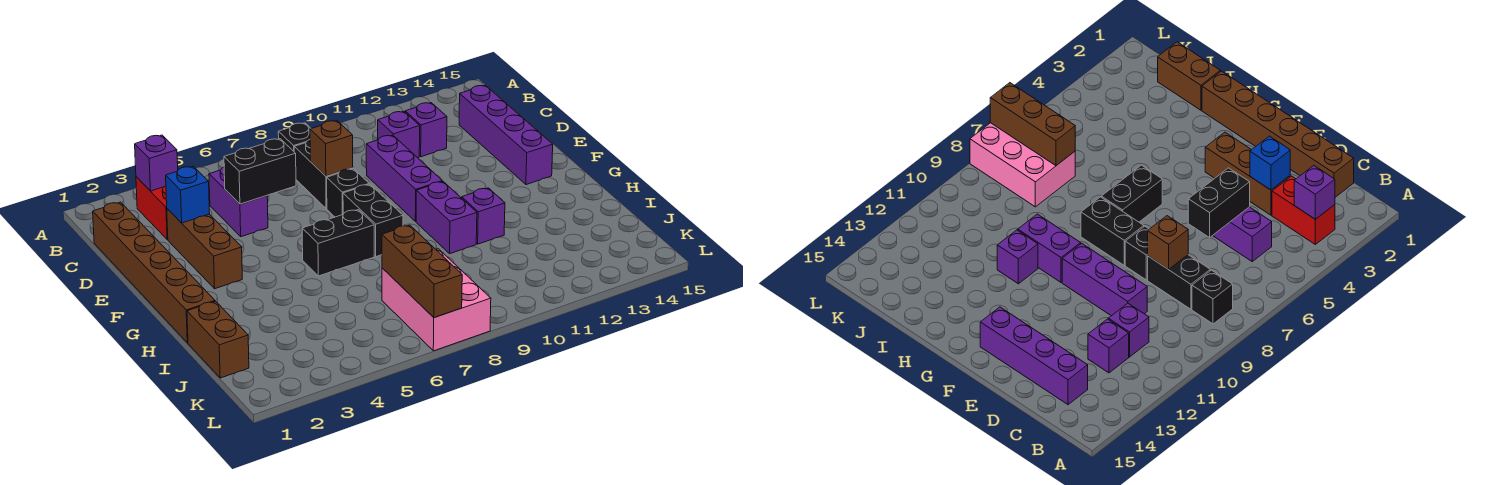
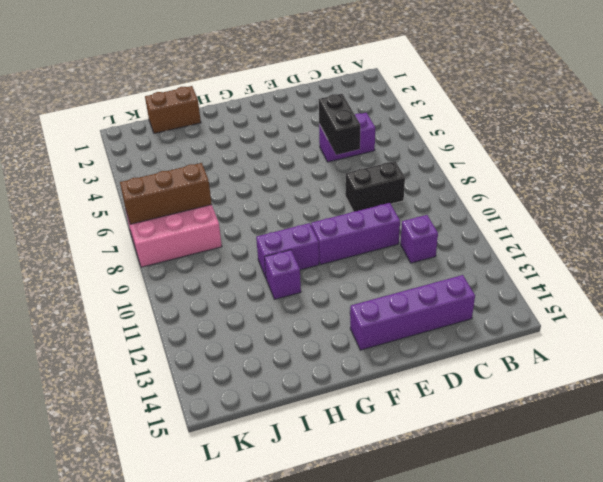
none -> red 1x2 brick [136,177,168,240]
none -> black 1x1 brick [278,123,311,151]
none -> brown 1x6 brick [93,202,215,343]

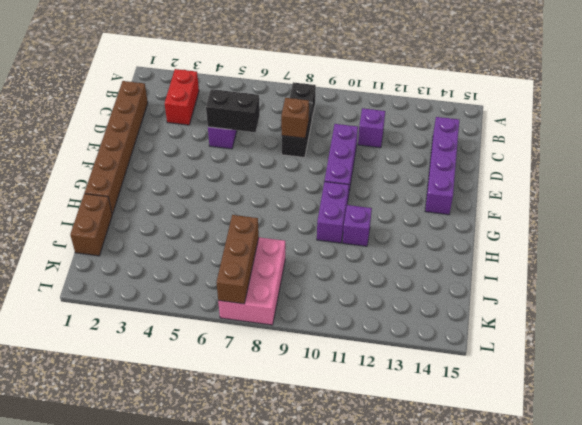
none -> purple 1x1 brick [405,103,447,157]
none -> brown 1x3 brick [167,209,242,289]
none -> black 1x1 brick [327,169,369,217]

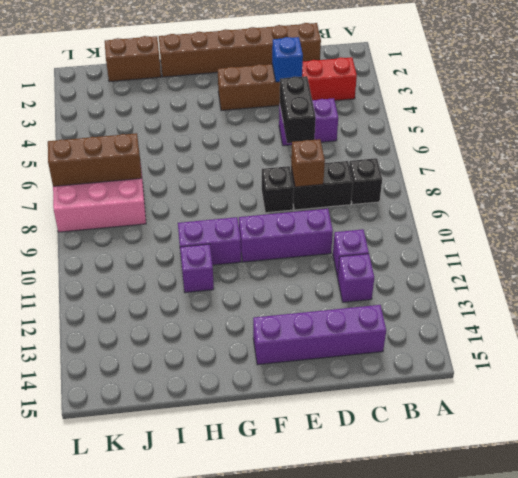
none -> black 1x2 brick [343,184,403,257]
none -> black 1x2 brick [302,210,374,276]
none -> purple 1x1 brick [135,135,178,191]

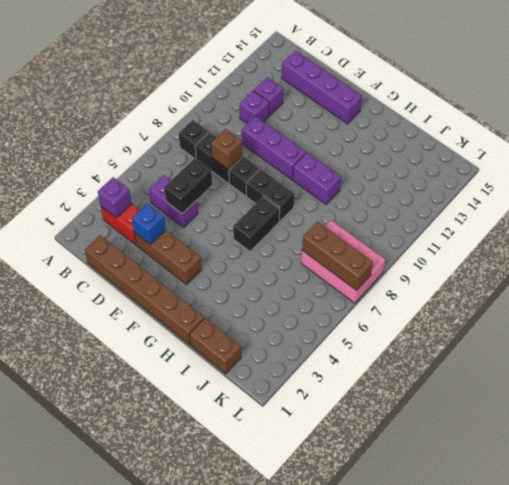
none -> purple 1x1 brick [462,188,505,244]

